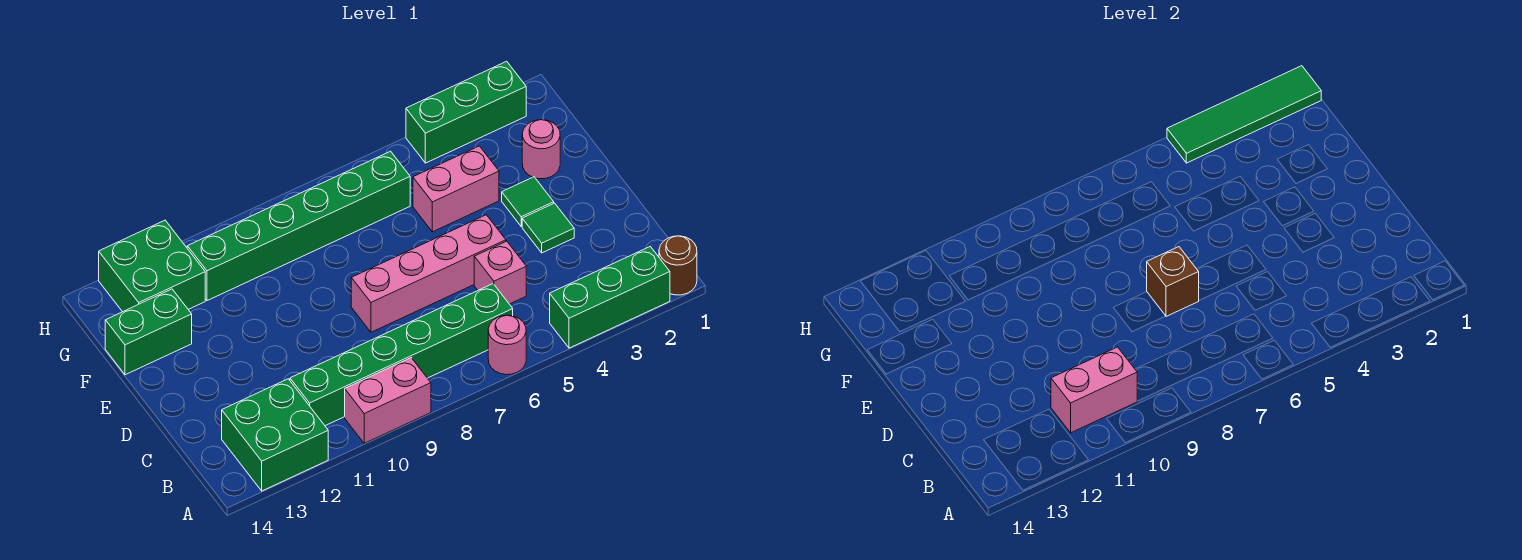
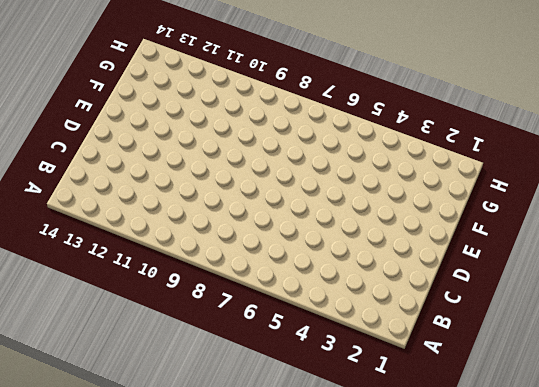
none -> brown 1x1 round brick [659,236,697,295]
none -> green 1x3 brick [550,247,670,348]
none -> pink 1x1 round brick [488,315,526,375]

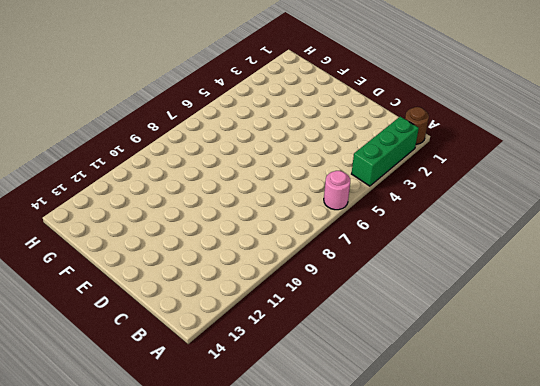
none -> pink 1x2 brick [345,358,431,443]
none -> green 2x2 brick [222,379,328,491]
none -> green 1x6 brick [290,284,513,426]

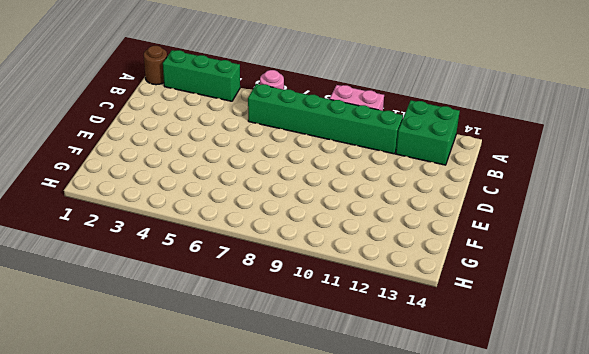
none -> pink 1x1 brick [474,241,526,304]
none -> green 1x1 tile [522,203,574,253]
none -> pink 1x4 brick [351,215,506,332]

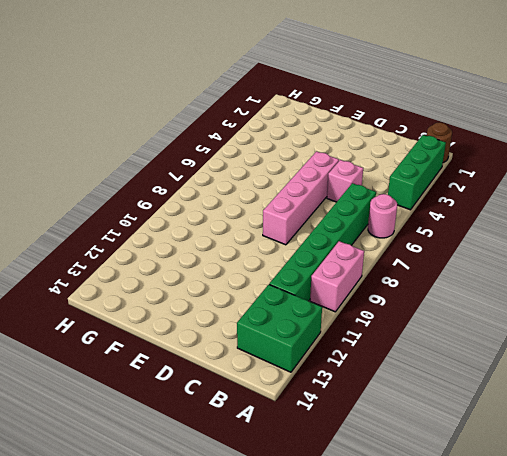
none -> green 1x1 tile [522,203,574,253]
none -> green 1x1 tile [502,177,554,226]
none -> pink 1x1 round brick [522,120,560,179]

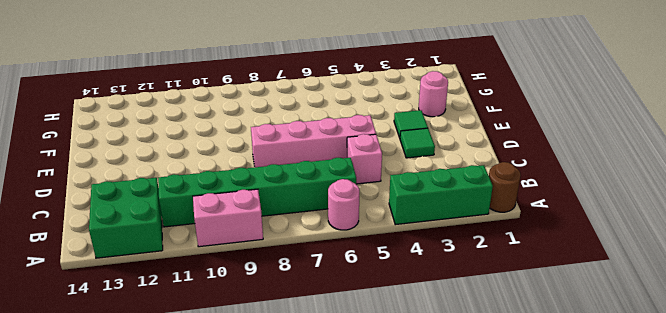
none -> pink 1x2 brick [413,146,499,232]
none -> green 1x2 brick [105,289,192,375]
none -> green 1x6 brick [187,151,410,301]

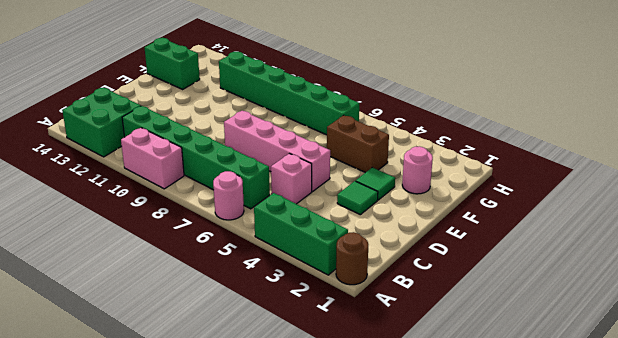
brown 1x2 brick [327,115,389,173] -> pink 1x2 brick [413,146,499,232]
none -> green 2x2 brick [99,220,205,312]
none -> green 1x3 brick [406,61,526,163]
none -> pink 1x2 brick [1051,347,1137,433]

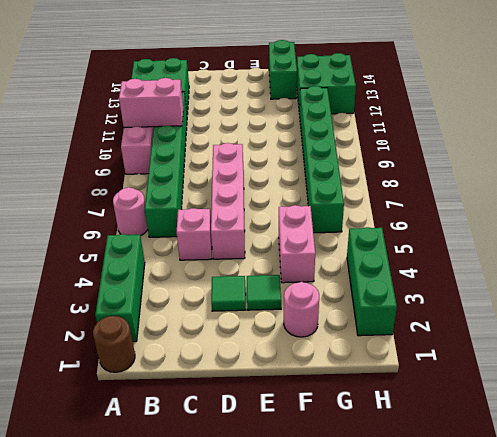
pink 1x2 brick [119,78,183,128] -> pink 1x2 brick turned to [1051,347,1137,433]
none -> brown 1x1 brick [1147,247,1199,316]
none -> green 1x4 tile [1167,66,1321,163]

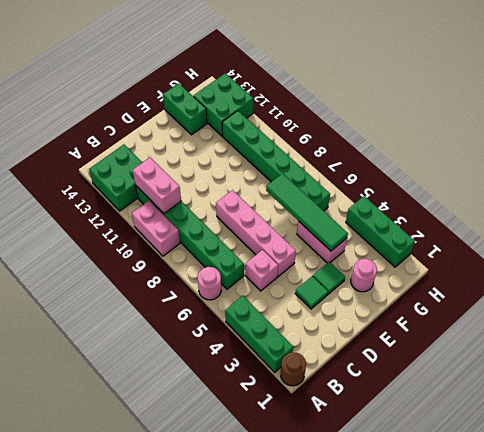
green 1x4 tile [266,174,348,251] -> green 1x4 tile moved to [1167,66,1321,163]
none -> brown 1x1 brick [1147,247,1199,316]

